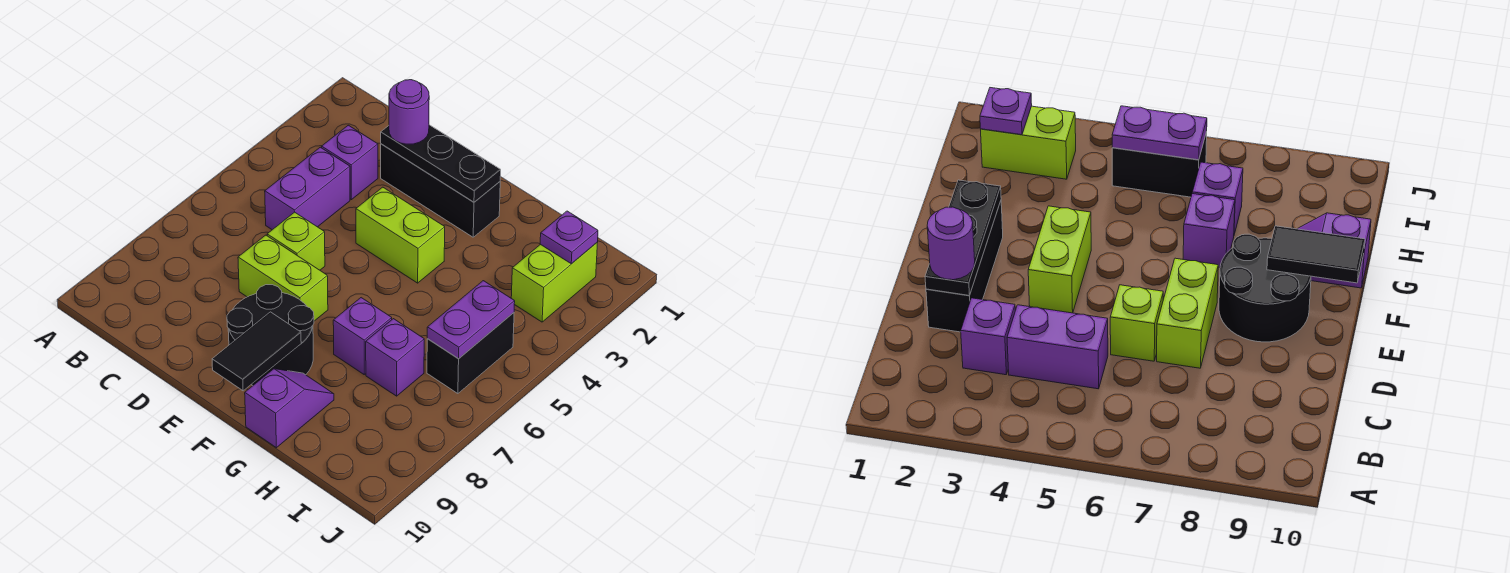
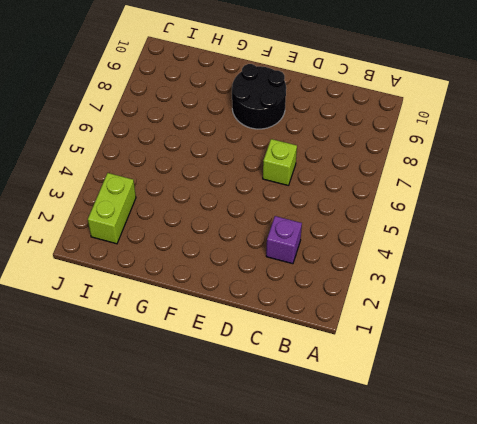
none -> purple 1x2 brick [265,147,350,230]
none -> black 1x3 brick [381,144,500,237]
none -> lime 1x2 brick [238,235,328,321]

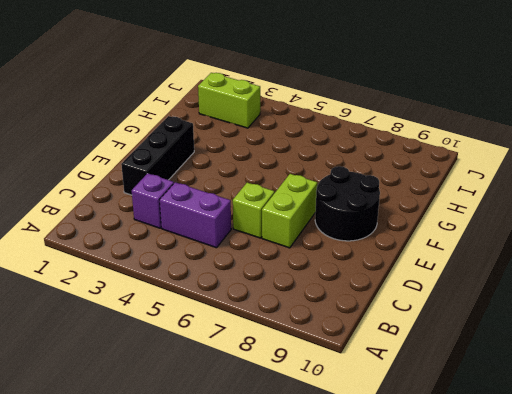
none -> lime 1x2 brick [356,187,445,283]
none -> purple 1x1 brick [333,298,392,374]
none -> purple 1x2 slope [245,369,334,448]

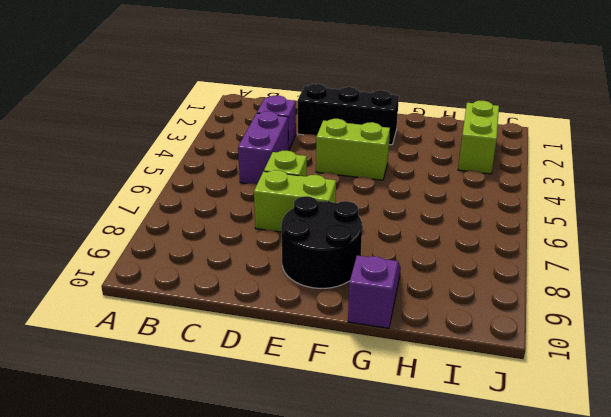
none -> purple 1x1 brick [333,298,392,374]
none -> purple 1x1 brick [366,319,424,396]
none -> black 1x2 brick [427,313,514,393]

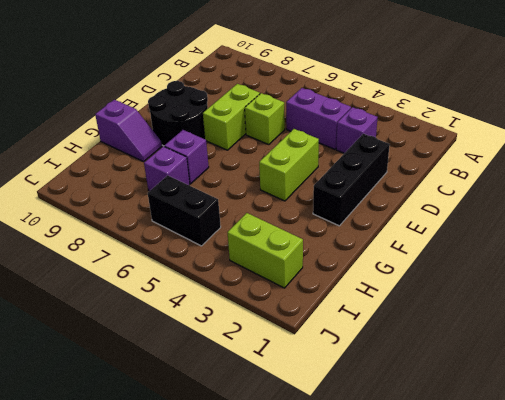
none -> black 1x3 plate [381,125,501,202]
none -> black 1x2 tile [212,312,301,391]
none -> purple 1x1 plate [540,211,598,264]

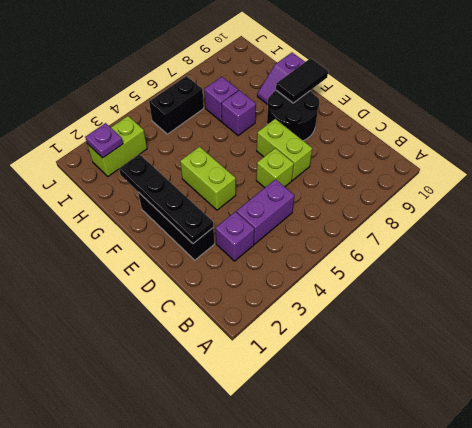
black 1x4 plate [119,154,213,243] -> black 1x3 plate [381,125,501,202]
none -> purple 1x2 plate [427,281,515,359]
none -> purple 1x1 round brick [389,80,429,144]

